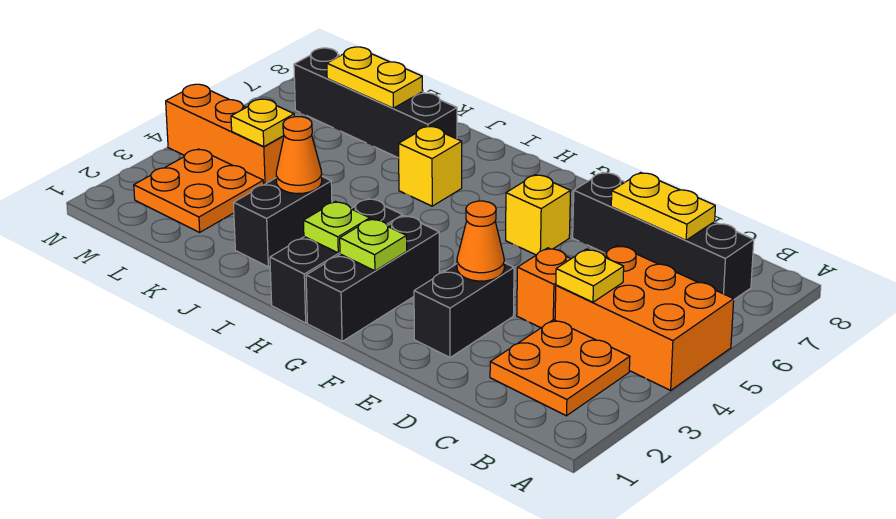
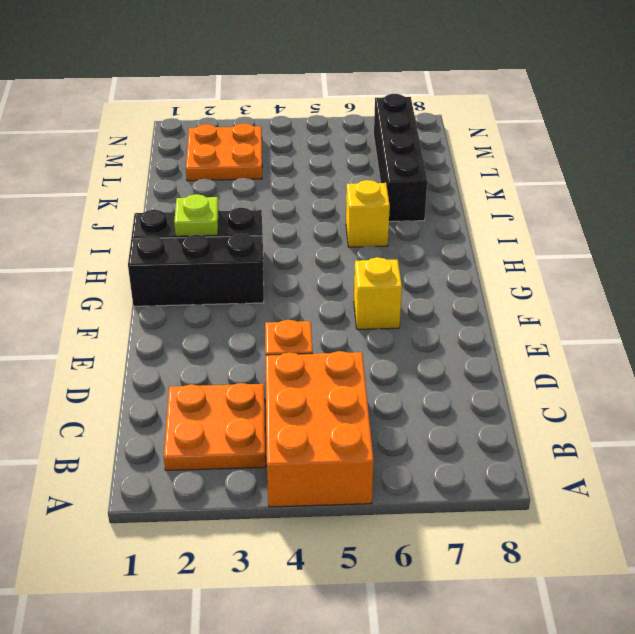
none -> black 1x4 brick [573,172,754,299]
none -> black 1x2 brick [414,263,514,357]
none -> black 1x2 brick [234,177,332,267]

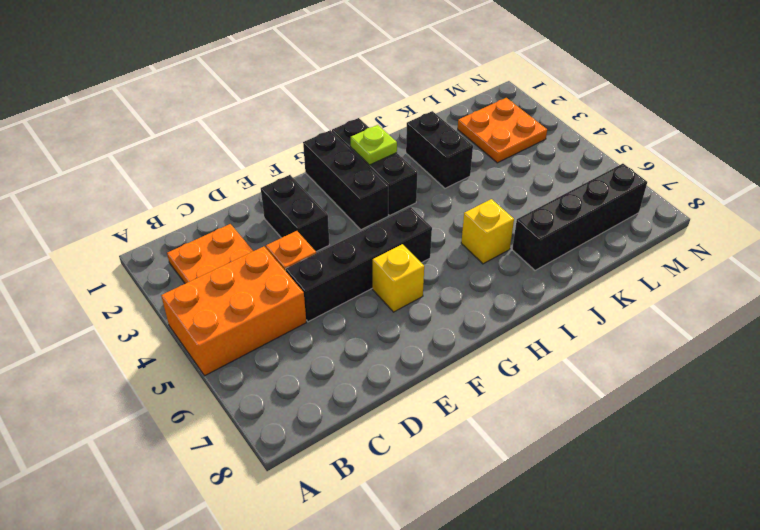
black 1x4 brick [286,207,432,322] -> black 1x4 brick moved to [573,172,754,299]
none -> orange 1x3 brick [166,84,284,185]
none -> yellow 1x1 plate [556,249,624,302]
none -> yellow 1x2 plate [611,173,715,240]

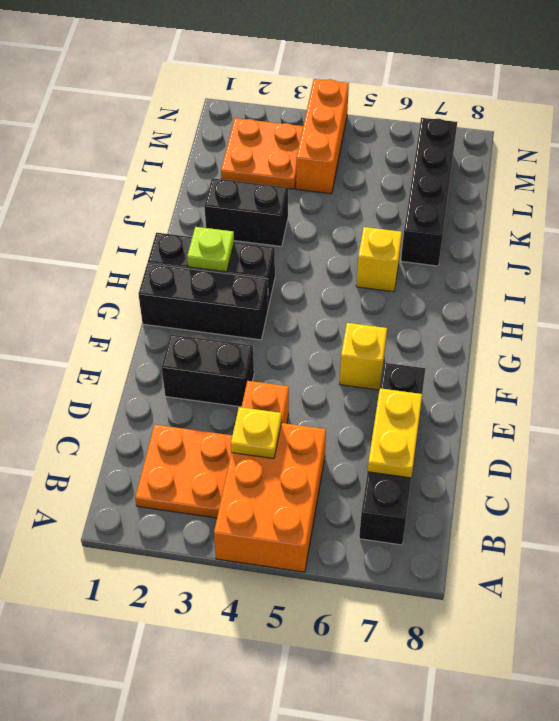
none -> orange 1x1 cone [457,201,504,281]
none -> lime 1x1 plate [340,219,407,271]
none -> orange 1x1 cone [276,117,322,194]

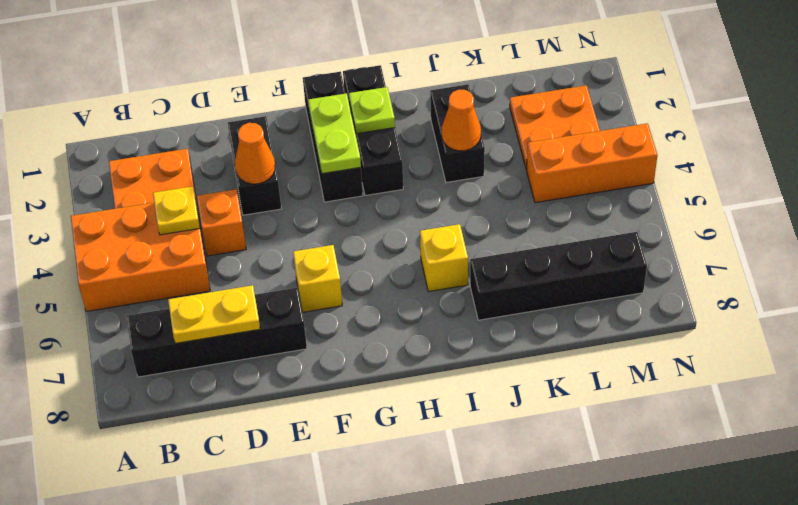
lime 1x2 plate [308,93,361,174] -> lime 1x1 plate [340,219,407,271]
none -> yellow 1x2 plate [327,47,423,108]
none -> yellow 1x1 plate [231,99,294,146]

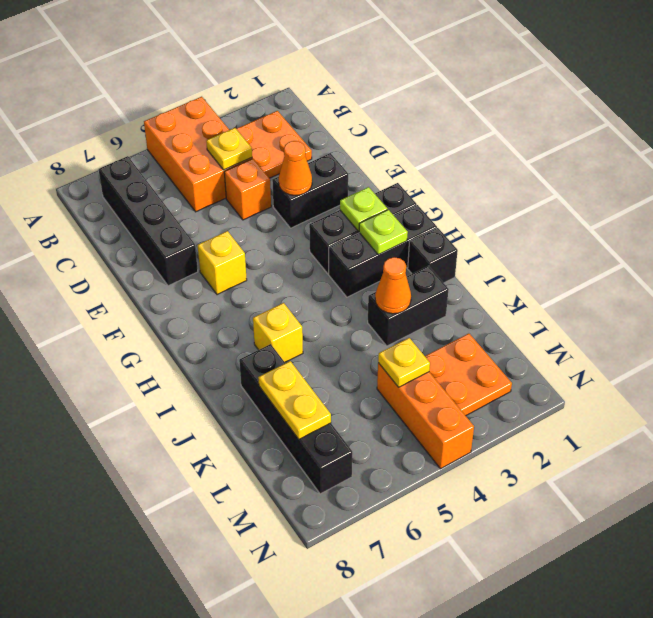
black 1x1 brick [408,228,458,283] -> none
none -> yellow 1x2 plate [611,173,715,240]

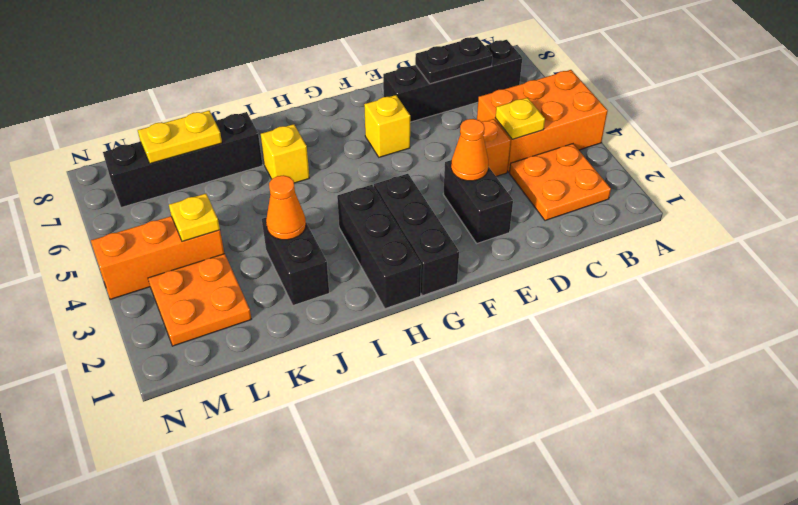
black 1x2 plate [415,37,492,84] -> yellow 1x2 plate [611,173,715,240]
none -> lime 1x1 plate [340,219,407,271]
none -> lime 1x1 plate [303,202,370,253]

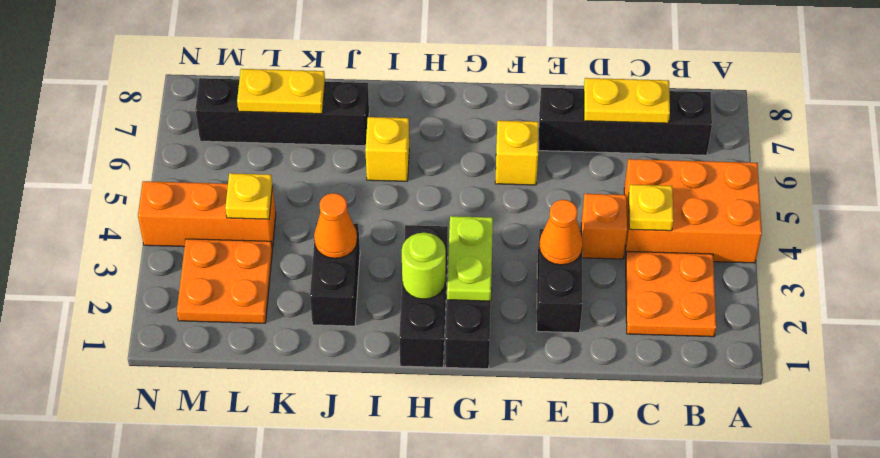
lime 1x2 plate [447,216,493,301] -> lime 1x1 plate [340,219,407,271]
lime 1x1 round brick [402,233,446,299] -> lime 1x1 plate [303,202,370,253]

